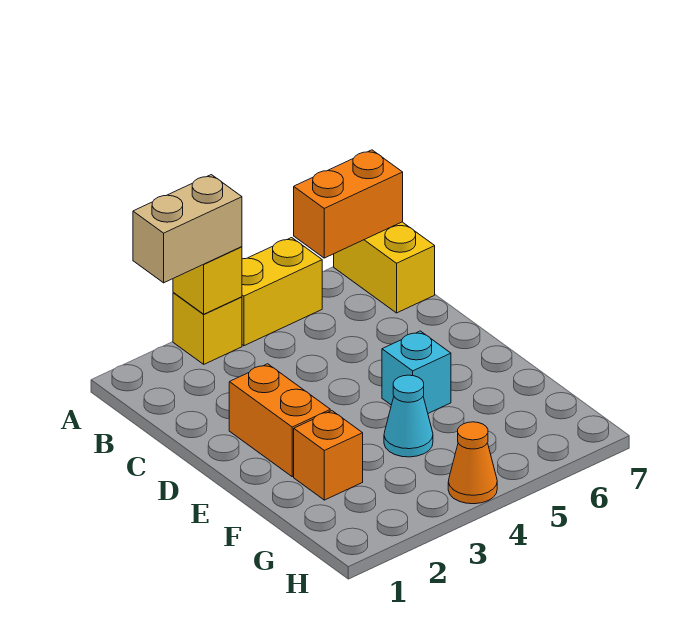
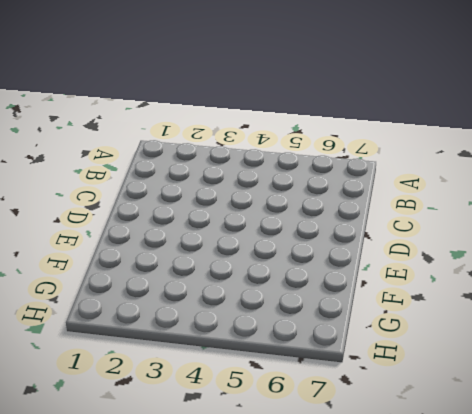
none -> yellow 1x1 brick [173,293,242,364]
none -> yellow 1x2 brick [242,238,322,346]

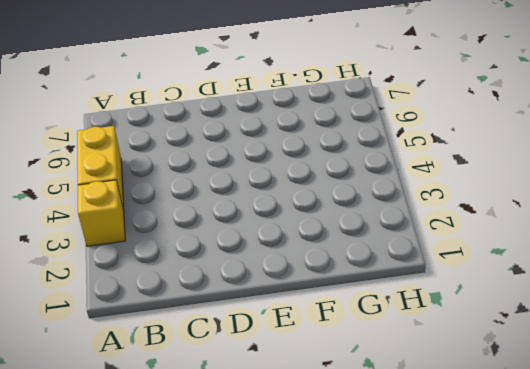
none -> yellow 1x2 brick [334,222,435,313]
none -> orange 1x2 brick [229,364,330,477]

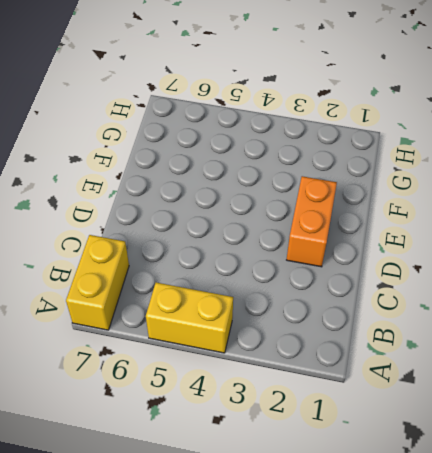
none -> yellow 1x1 brick [173,293,242,364]
none -> cyan 1x1 brick [382,331,451,413]

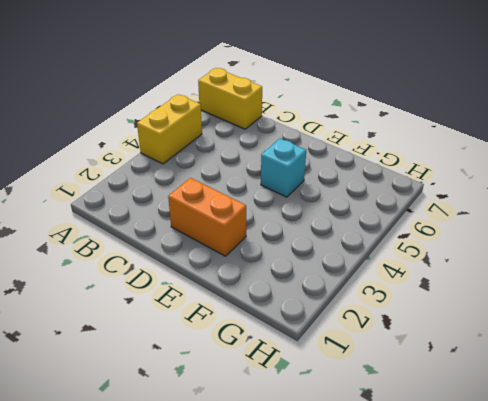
none -> yellow 1x1 brick [173,293,242,364]
none -> orange 1x1 brick [294,411,363,500]

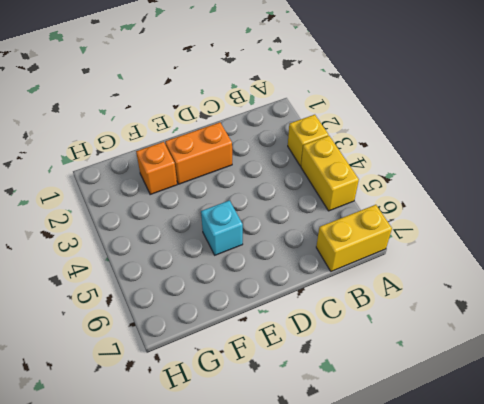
none -> cyan 1x1 cone [384,375,433,457]
none -> orange 1x1 cone [448,422,497,504]

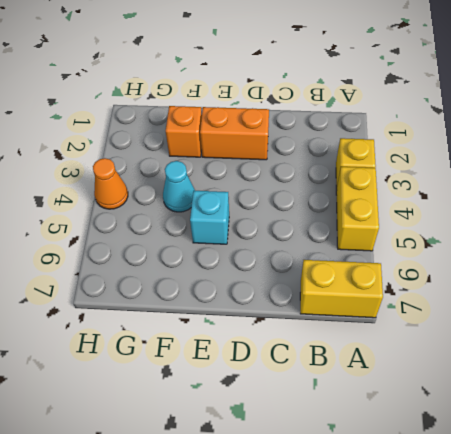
none -> yellow 1x1 brick [173,247,242,314]
none -> orange 1x2 brick [294,150,403,258]

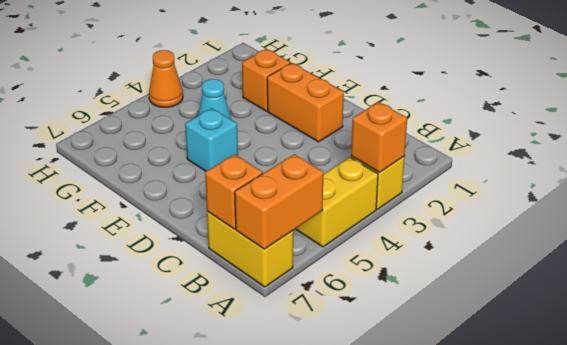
orange 1x1 brick [351,102,407,172] -> yellow 1x1 brick [173,247,242,314]
orange 1x1 brick [205,154,263,229] -> none
none -> tan 1x2 brick [133,175,242,283]

